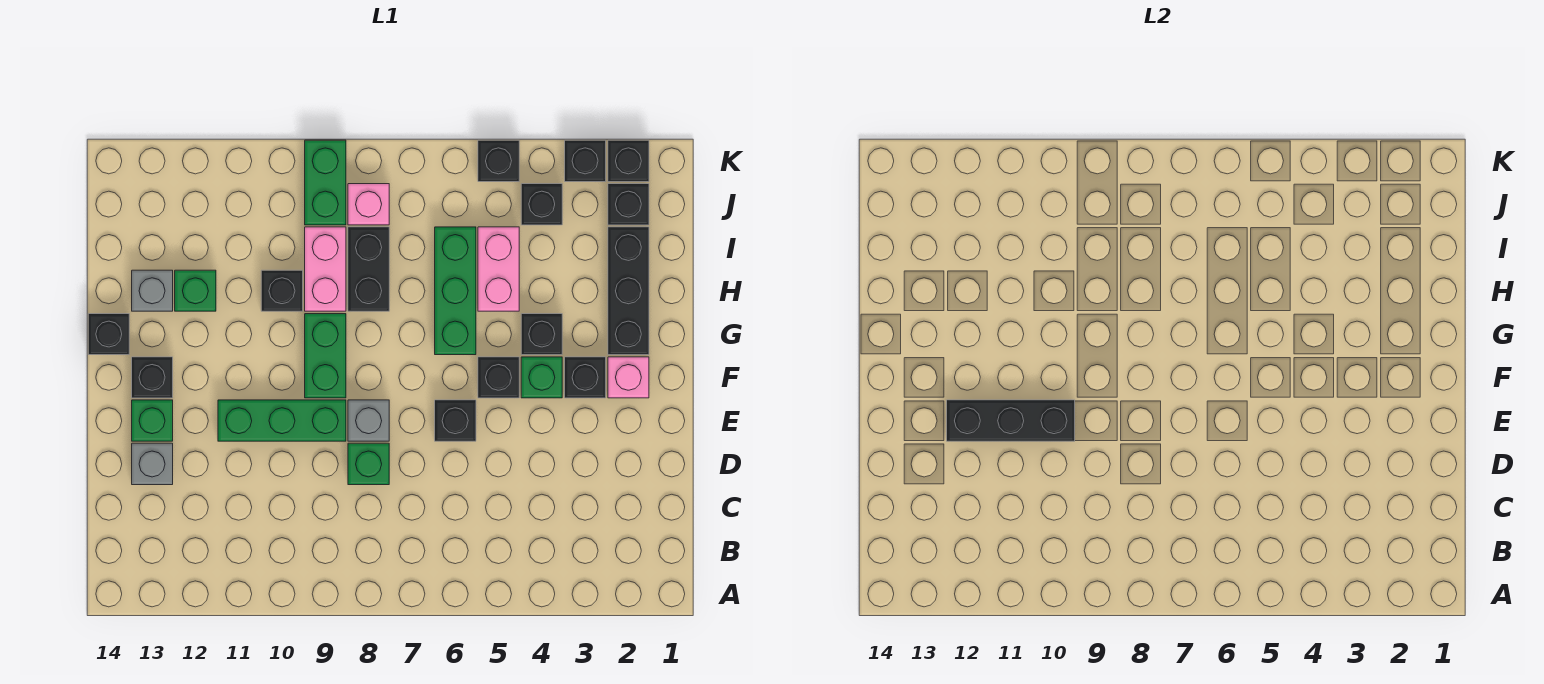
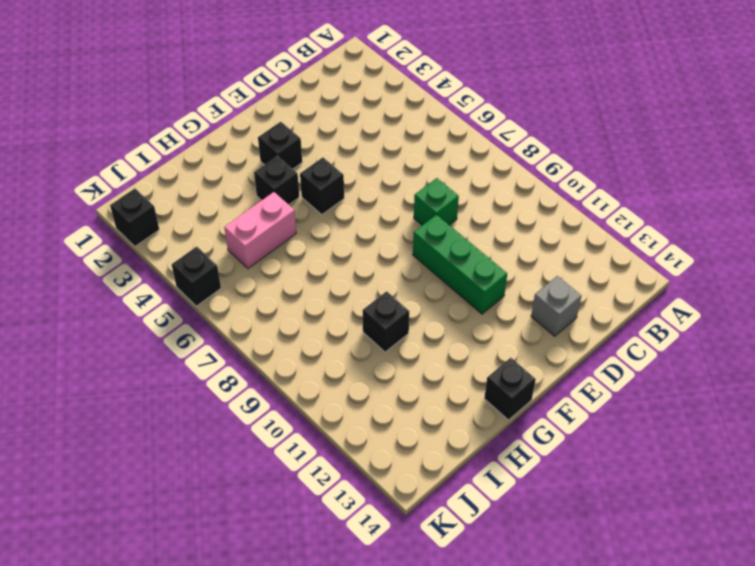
none -> black 1x1 brick [435,400,476,441]
none -> grey 1x1 brick [348,400,389,441]
none -> green 1x1 brick [132,400,173,441]
none -> pink 1x1 brick [608,357,649,398]

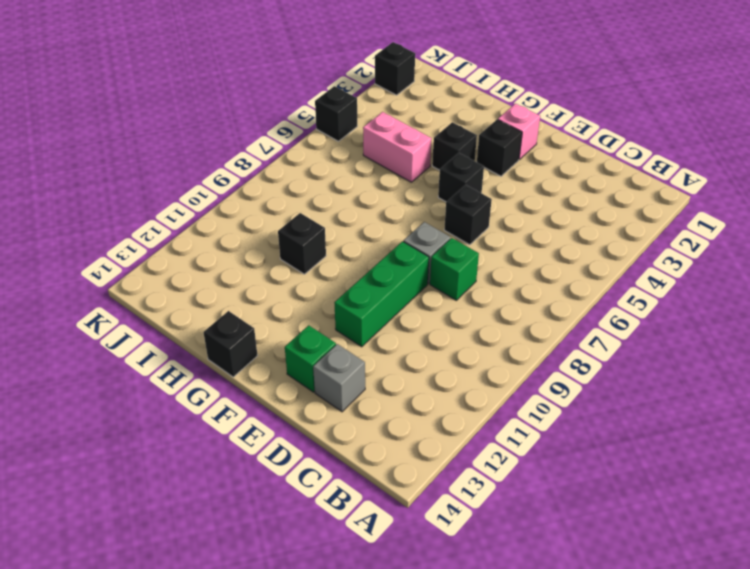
none -> green 1x1 brick [521,357,562,398]
none -> green 1x2 brick [305,314,346,398]
none -> black 1x1 brick [132,357,173,398]
none -> black 1x3 brick [608,227,649,355]

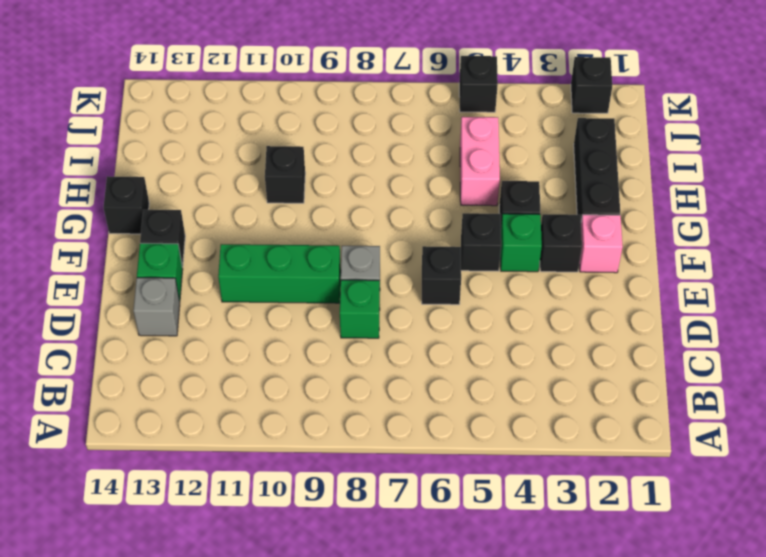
none -> green 1x2 brick [305,314,346,398]
none -> green 1x3 brick [435,227,476,355]
none -> black 1x2 brick [348,227,389,311]
none -> pink 1x2 brick [305,227,346,311]

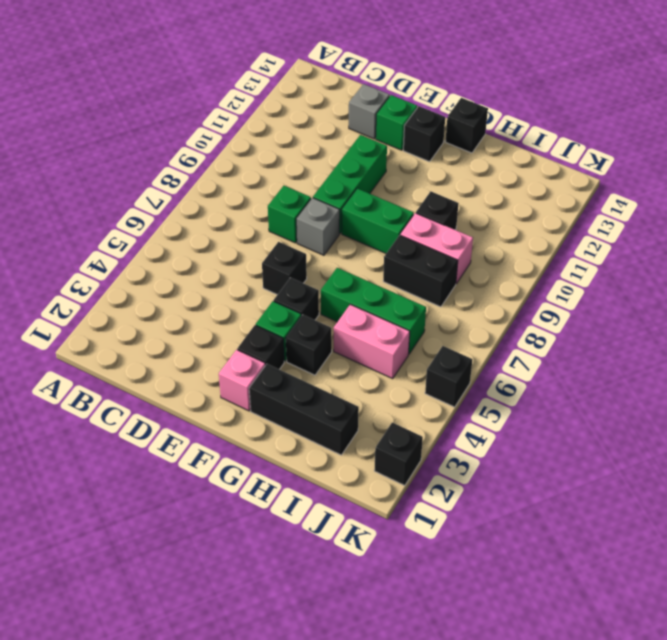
none -> green 1x1 brick [175,270,216,311]
none -> grey 1x1 brick [132,270,173,311]
none -> black 1x1 brick [608,184,649,225]
none -> black 1x1 brick [521,184,562,225]

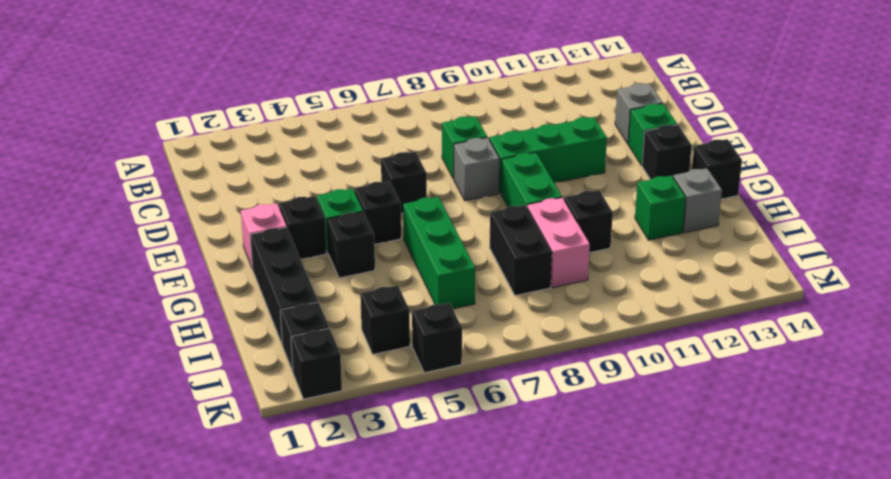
none -> pink 1x2 brick [478,227,519,311]
none -> pink 1x1 brick [348,184,389,225]
none -> green 1x2 brick [305,140,346,225]
none -> black 1x1 brick [565,140,606,182]

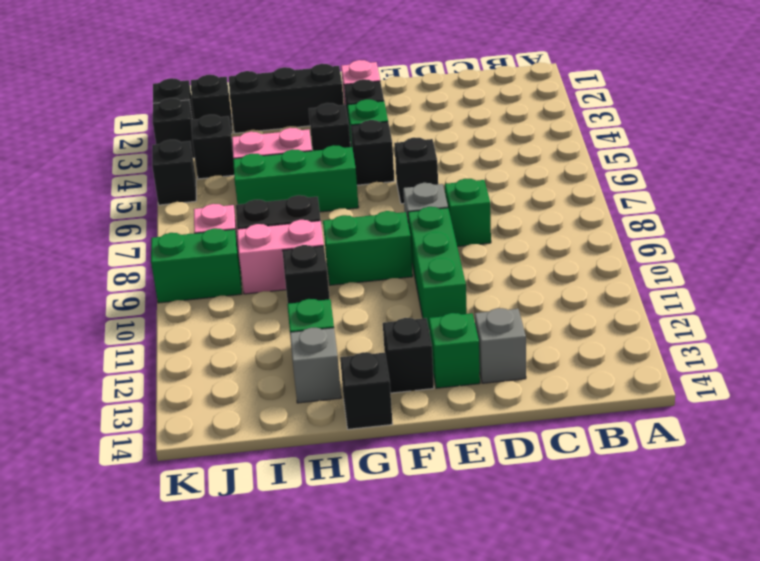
none -> black 1x3 brick [947,400,1075,441]

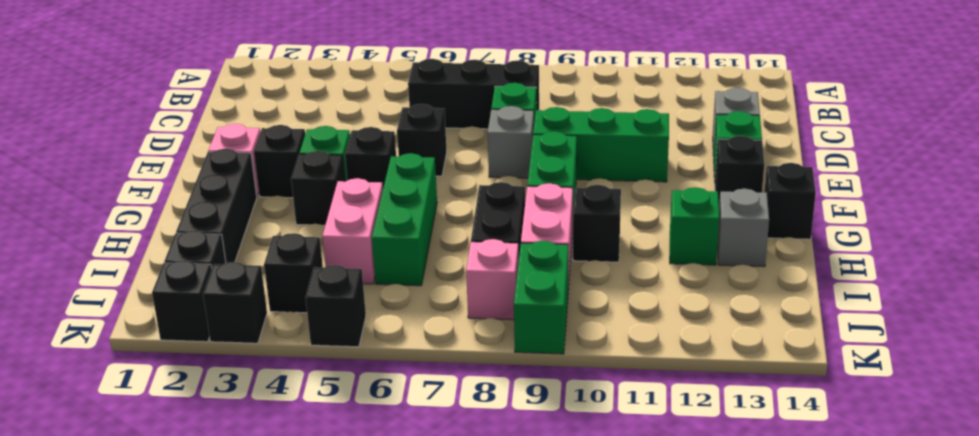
black 1x3 brick [408,59,539,129] -> black 1x3 brick moved to [947,400,1075,441]

